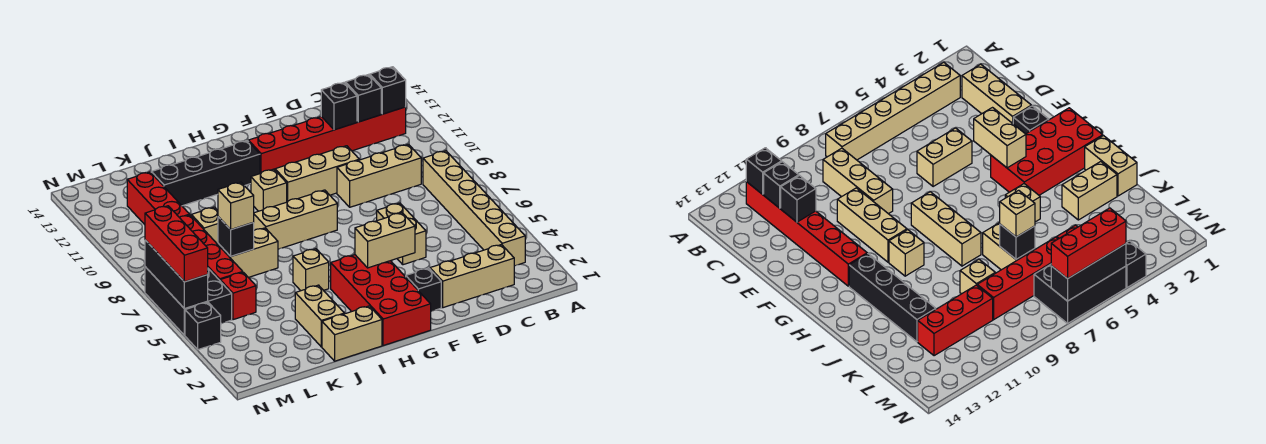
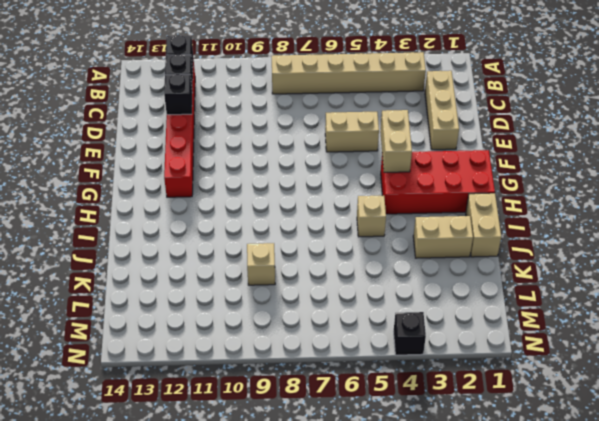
none -> tan 1x3 brick [337,144,421,207]
none -> tan 1x3 brick [275,146,359,202]
none -> black 1x1 brick [406,268,441,311]

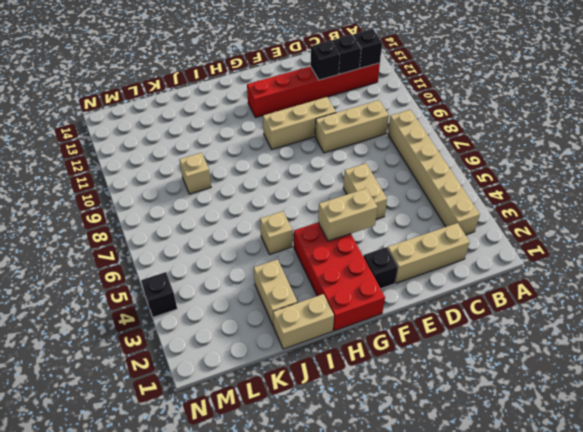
none -> tan 1x3 brick [253,190,337,249]
none -> tan 1x1 brick [251,169,287,211]
none -> black 1x4 brick [151,141,260,206]

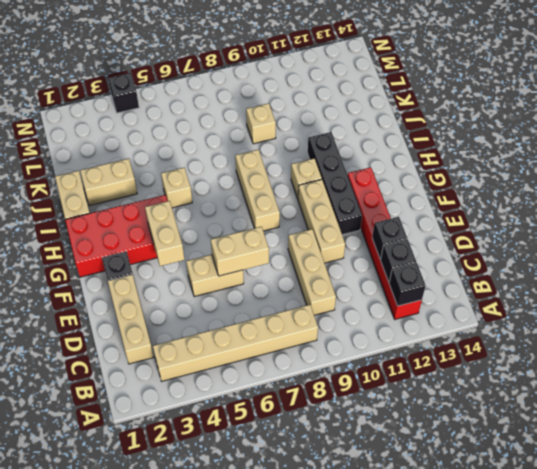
tan 1x2 brick [211,227,269,276] -> tan 1x2 brick turned to [218,228,278,277]
black 1x4 brick [308,132,362,235] -> black 1x4 brick moved to [151,141,260,206]
none -> red 1x1 brick [220,272,256,320]
none -> red 1x4 brick [179,215,242,280]
none -> red 1x3 brick [127,172,190,225]

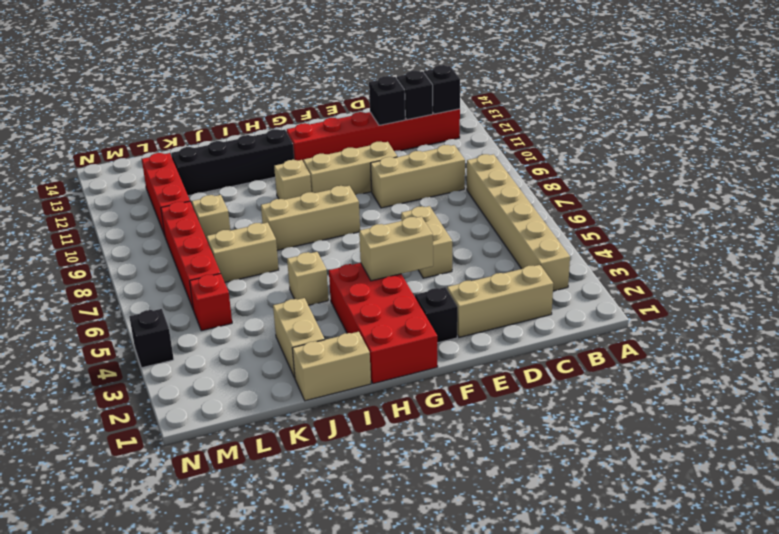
none -> black 2x3 brick [145,267,232,335]
none -> black 1x1 brick [218,217,254,256]
none -> black 1x3 brick [145,240,208,309]

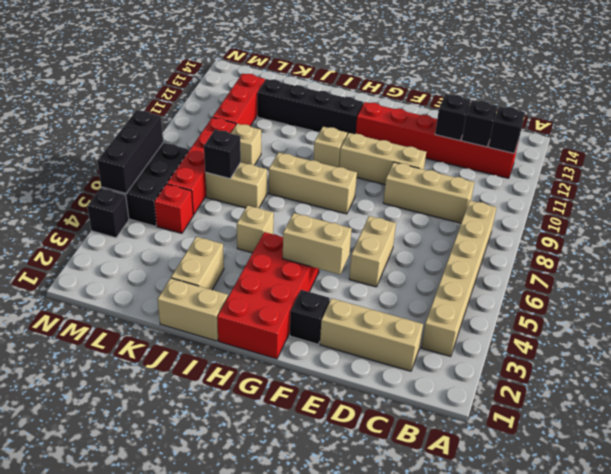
none -> tan 1x1 brick [218,182,254,230]
none -> red 1x3 brick [145,206,208,282]

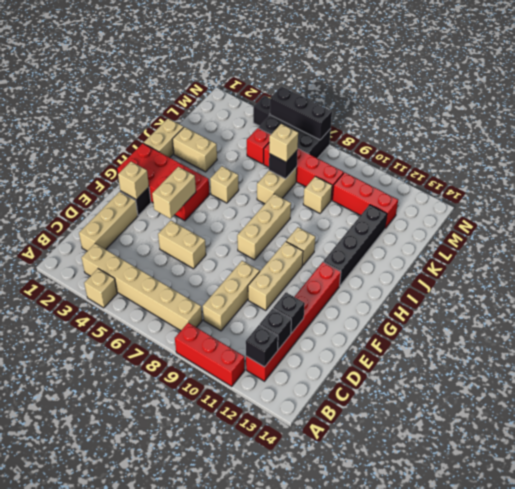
tan 1x1 brick [84,269,117,308] -> none
red 1x3 brick [175,323,245,386] -> red 1x3 brick moved to [145,206,208,282]
tan 1x1 brick [118,162,149,200] -> none

